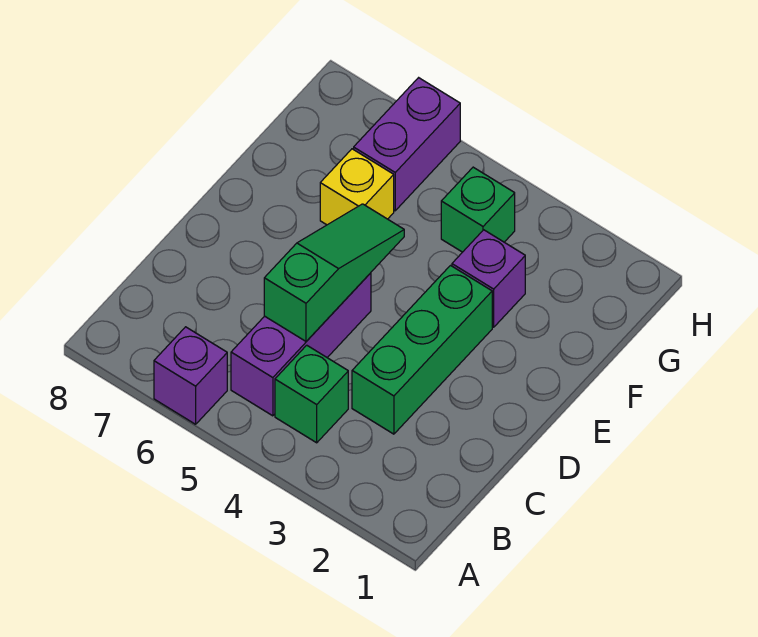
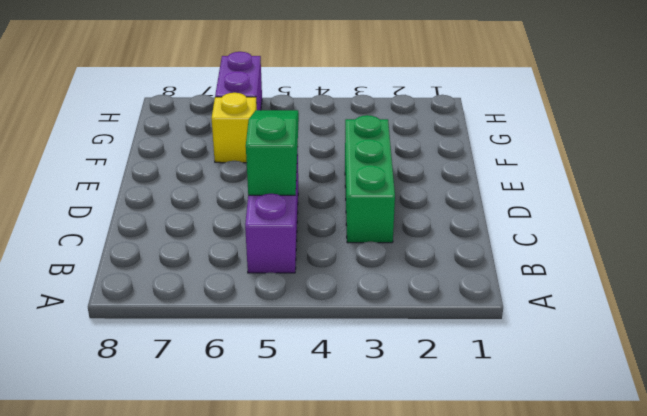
none -> purple 1x1 brick [154,327,227,424]
none -> green 1x1 brick [275,345,348,443]

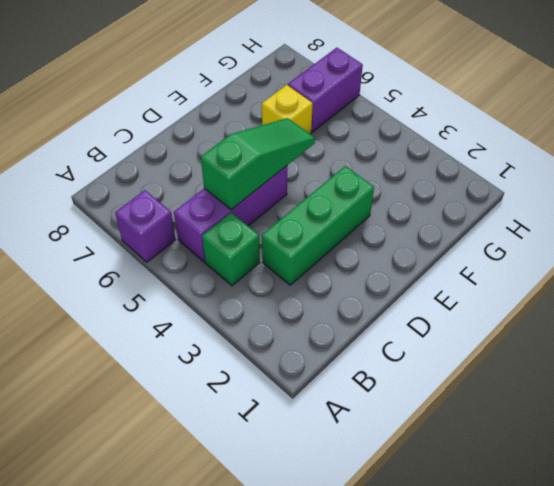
none -> purple 1x1 brick [452,230,525,327]
none -> green 1x1 brick [441,167,515,252]

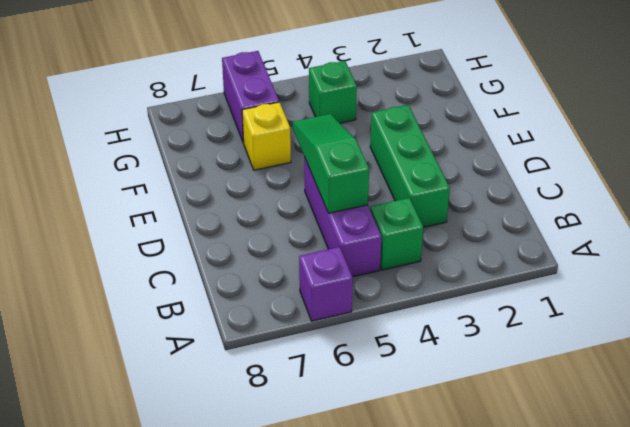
none -> purple 1x1 brick [452,230,525,327]

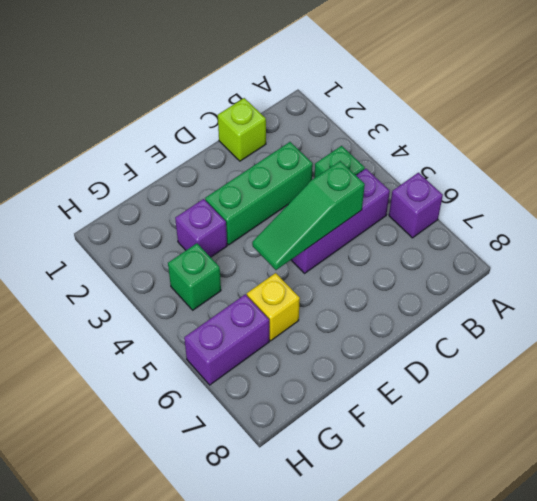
lime 1x1 brick [218,98,266,161] -> none

